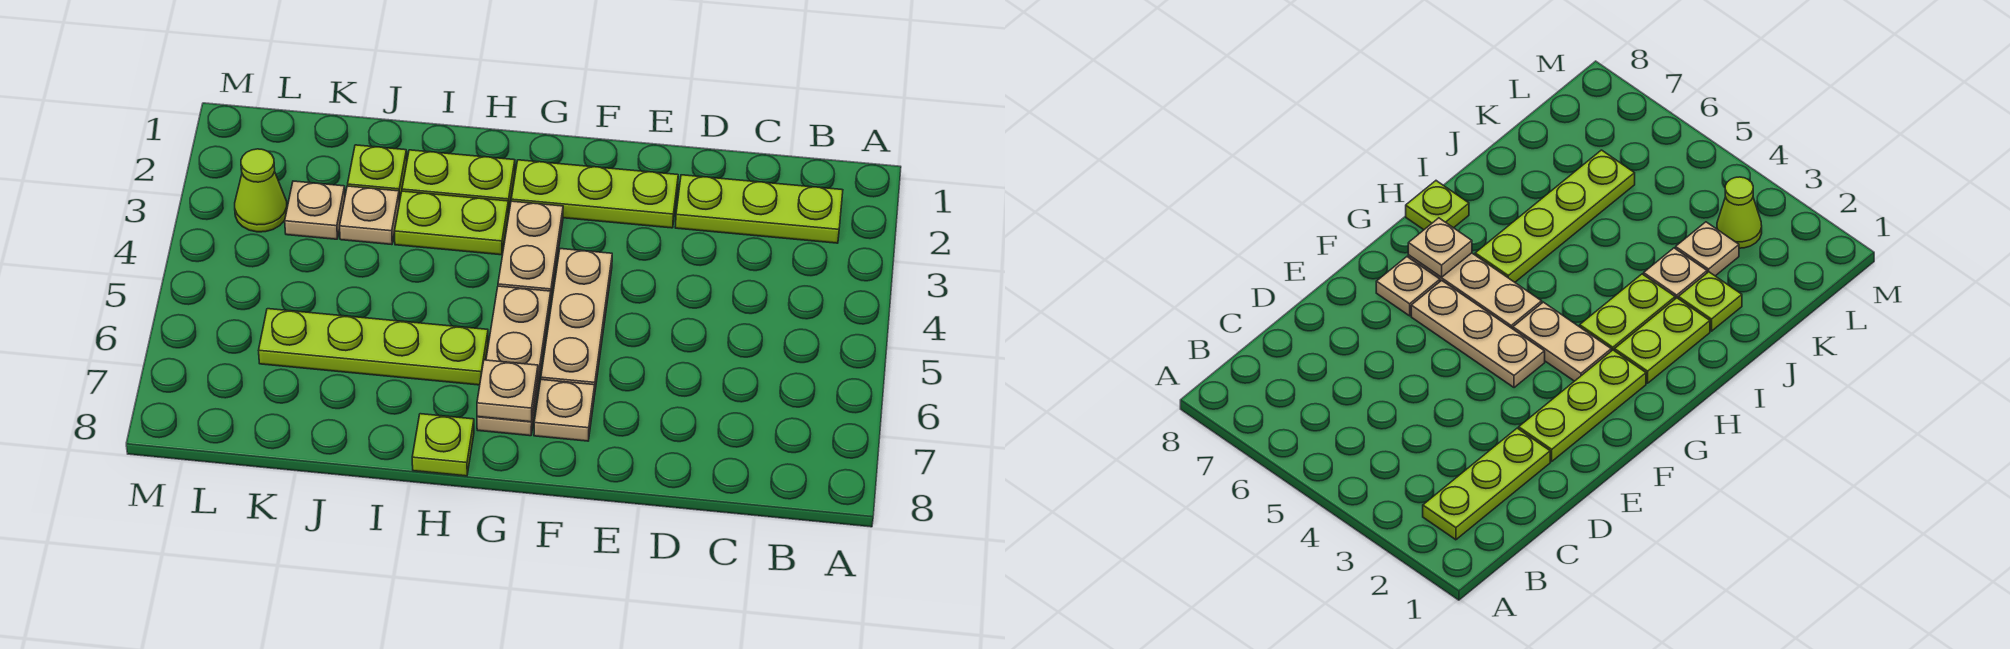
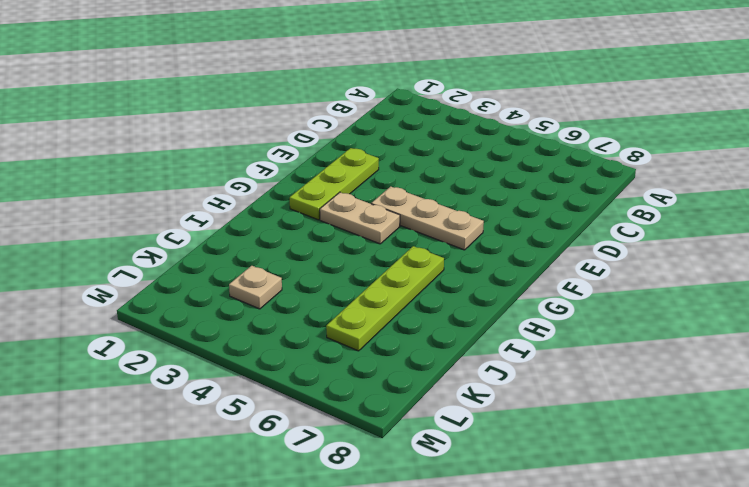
none -> lime 1x3 plate [675,175,843,243]
none -> tan 1x1 plate [534,380,595,441]
none -> tan 1x3 plate [477,286,551,436]

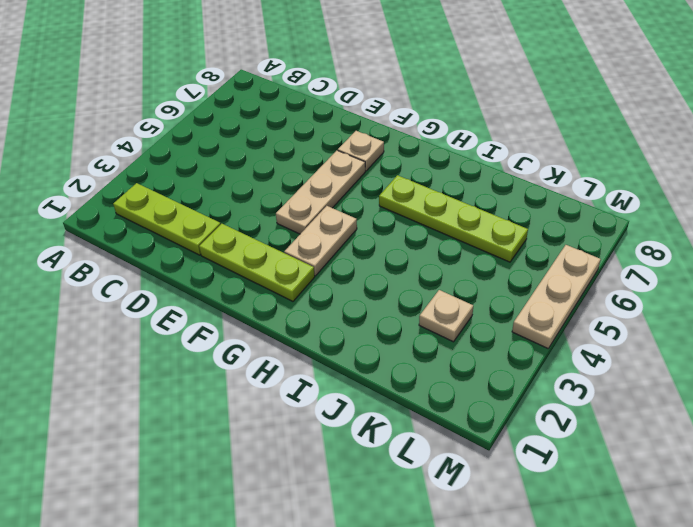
tan 1x3 plate [512,245,601,348] -> tan 1x3 plate moved to [477,286,551,436]
none -> lime 1x2 plate [402,150,515,212]
none -> lime 1x2 plate [394,191,508,255]
none -> lime 1x1 plate [412,414,474,476]

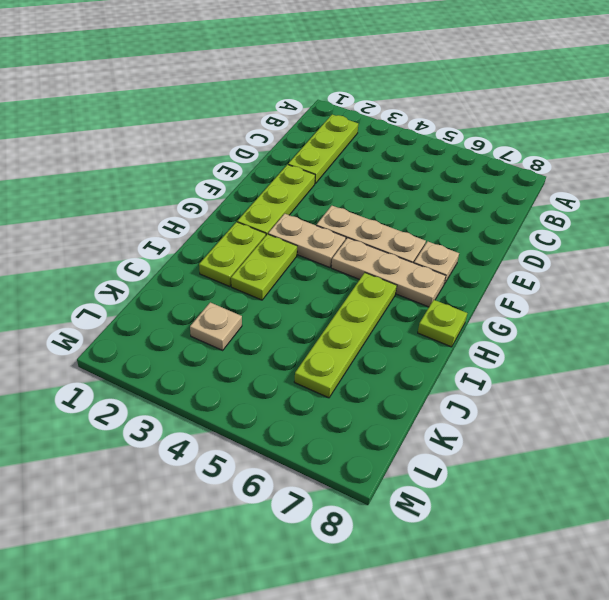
none -> lime 1x1 plate [348,145,407,202]
none -> tan 1x1 plate [340,186,399,245]
none -> lime 1x1 cone [235,149,287,232]

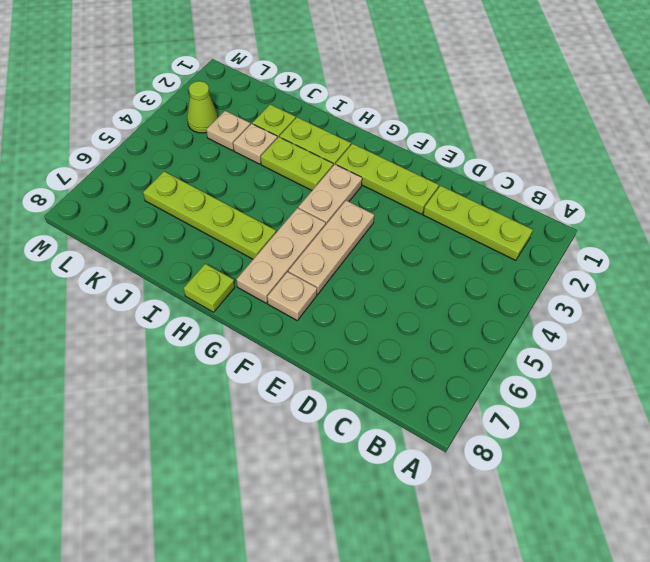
none -> tan 1x1 plate [477,360,538,422]

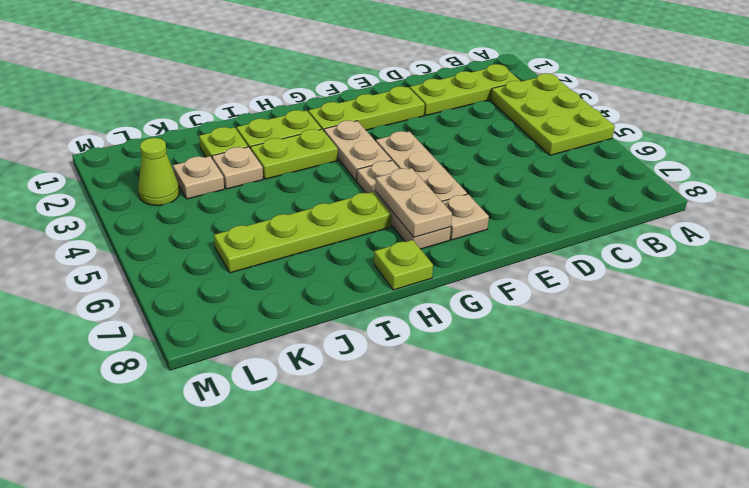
lime 2x3 plate [490,73,615,155] -> none
tan 1x2 plate [375,168,452,237] -> tan 1x1 plate [477,360,538,422]

